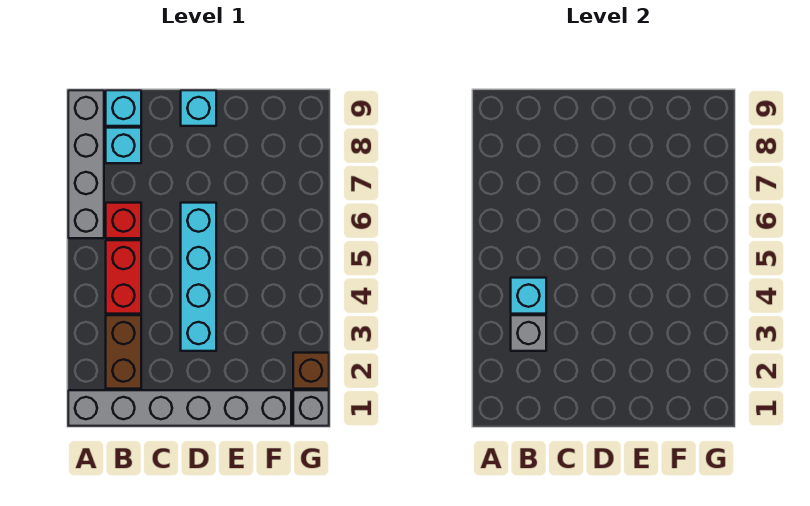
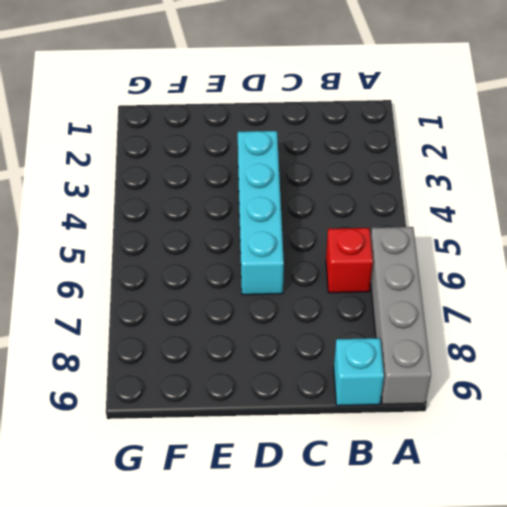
none -> grey 1x6 brick [68,390,291,426]
none -> brown 1x2 brick [106,315,141,389]
none -> red 1x2 brick [106,240,141,314]

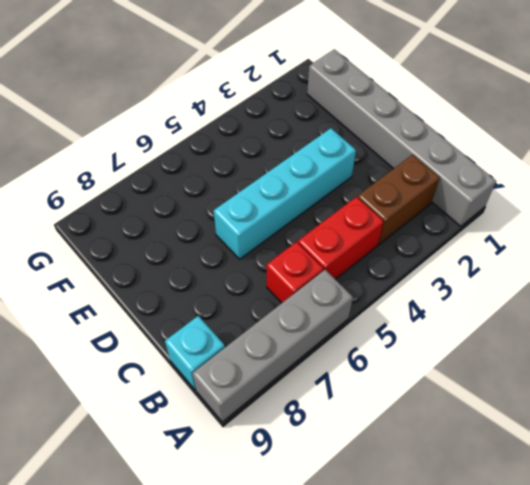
none -> cyan 1x1 brick [106,128,141,163]
none -> cyan 1x1 brick [181,90,216,126]
none -> grey 1x1 brick [293,390,329,426]

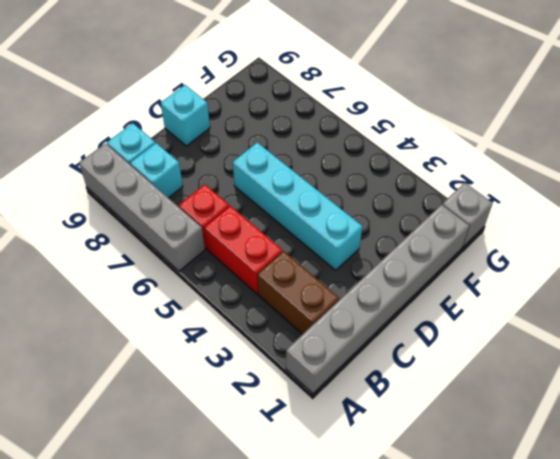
none -> brown 1x1 brick [293,353,329,389]
none -> grey 1x1 brick [511,315,546,351]
none -> cyan 1x1 brick [511,278,546,314]

